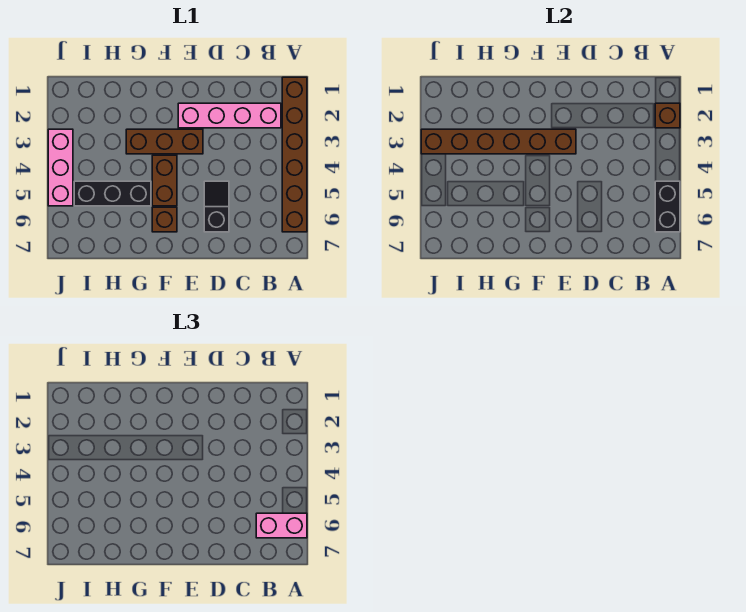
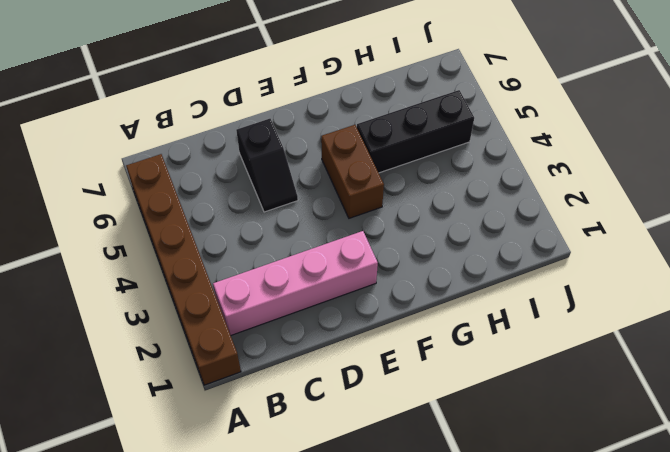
none -> brown 1x3 brick [126,129,203,154]
none -> brown 1x1 brick [152,207,177,232]
none -> pink 1x3 brick [48,129,73,206]

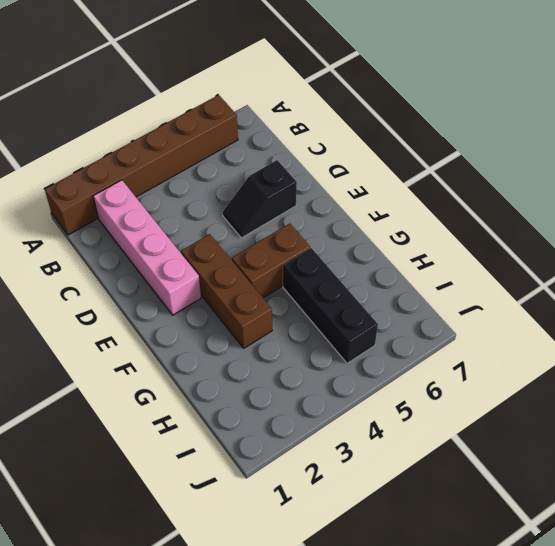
none -> brown 1x1 brick [152,207,177,232]
none -> pink 1x3 brick [48,129,73,206]
none -> brown 1x1 brick [655,103,680,128]

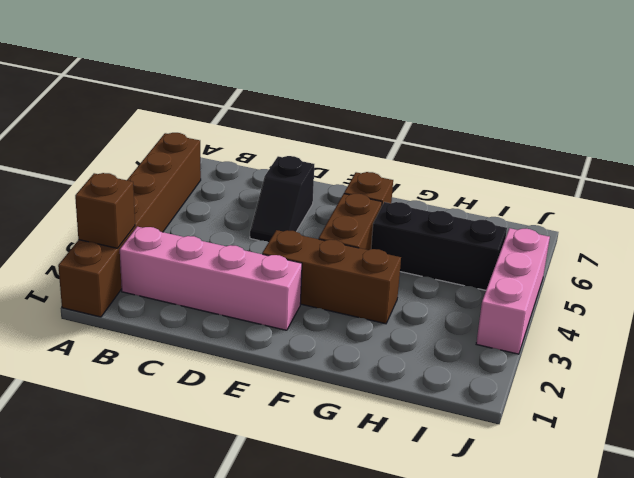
none -> black 1x2 brick [655,181,680,232]
none -> brown 1x6 brick [421,129,576,154]
none -> pink 1x2 brick [256,513,307,538]

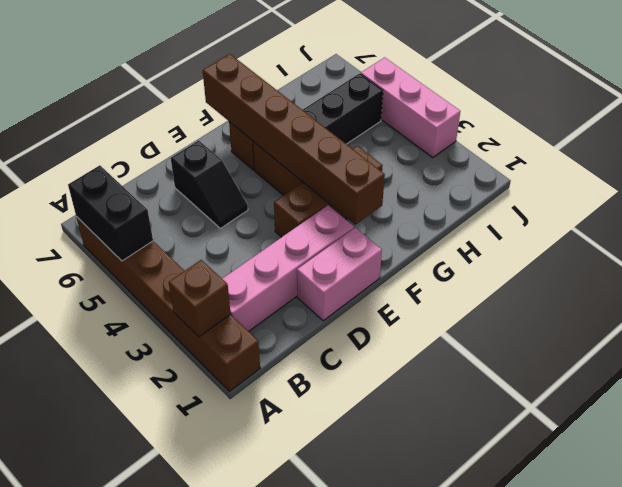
pink 1x2 brick [297,228,382,321] -> pink 1x2 brick moved to [256,513,307,538]
brown 1x6 brick [203,54,385,225] -> brown 1x6 brick turned to [421,129,576,154]

